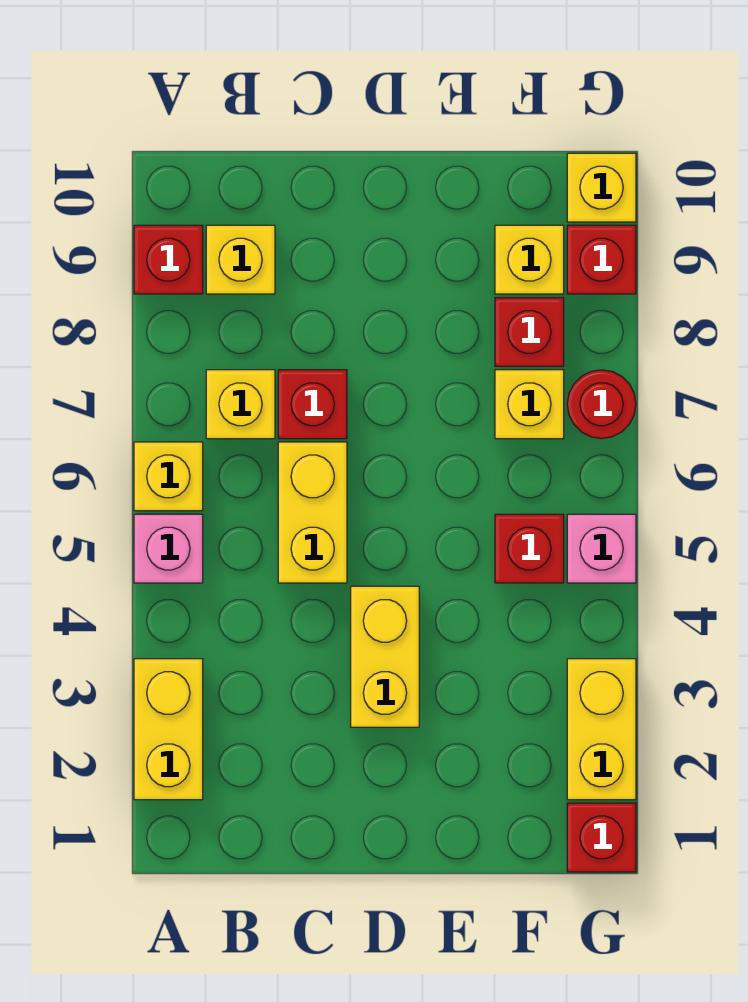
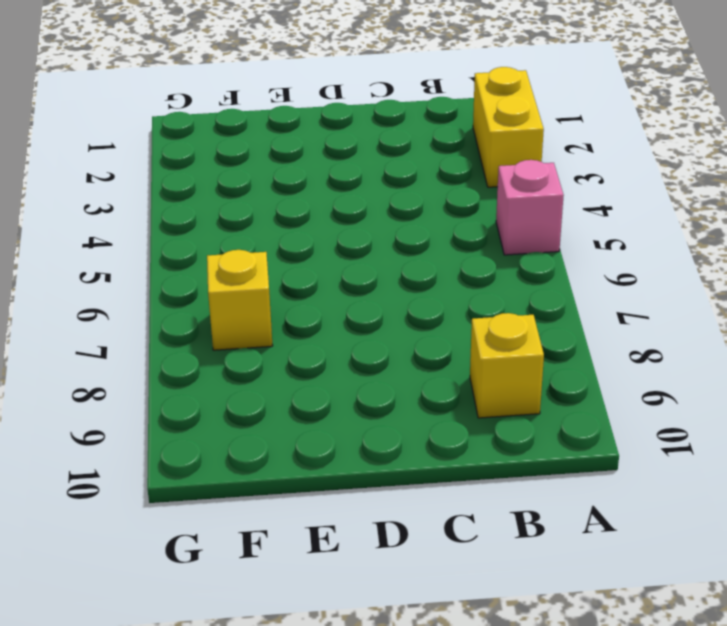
none -> yellow 1x1 brick [134,442,203,511]
none -> red 1x1 brick [134,225,203,294]
none -> yellow 1x1 brick [206,370,275,439]

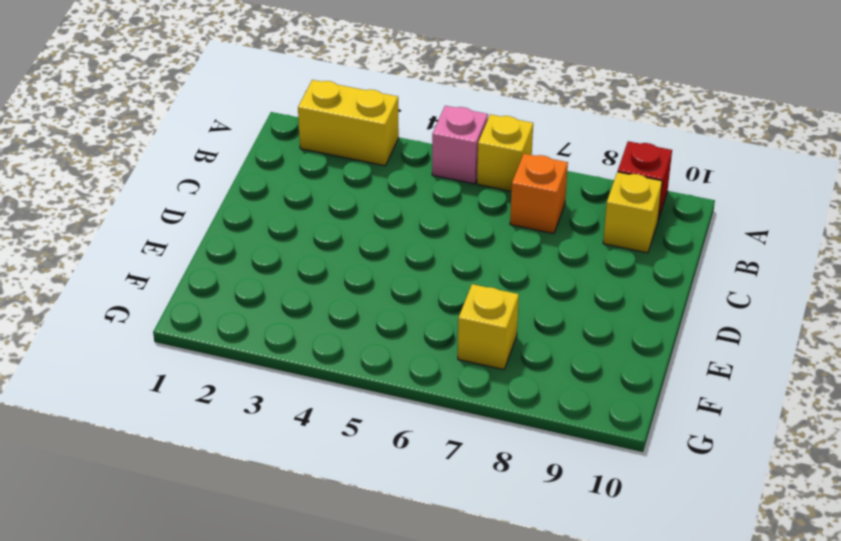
orange 1x1 brick [510,154,568,234] -> yellow 1x1 brick [206,370,275,439]
none -> yellow 1x2 brick [278,442,347,583]
none -> red 1x1 brick [278,370,347,439]
none -> yellow 1x2 brick [351,586,419,727]

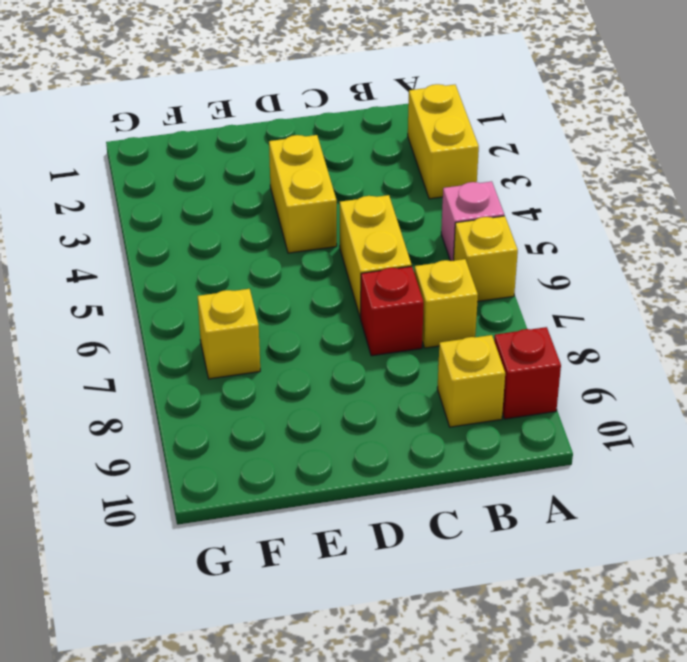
none -> red 1x1 brick [495,514,564,583]
none -> red 1x1 brick [495,298,564,366]
none -> yellow 1x1 brick [495,225,564,294]

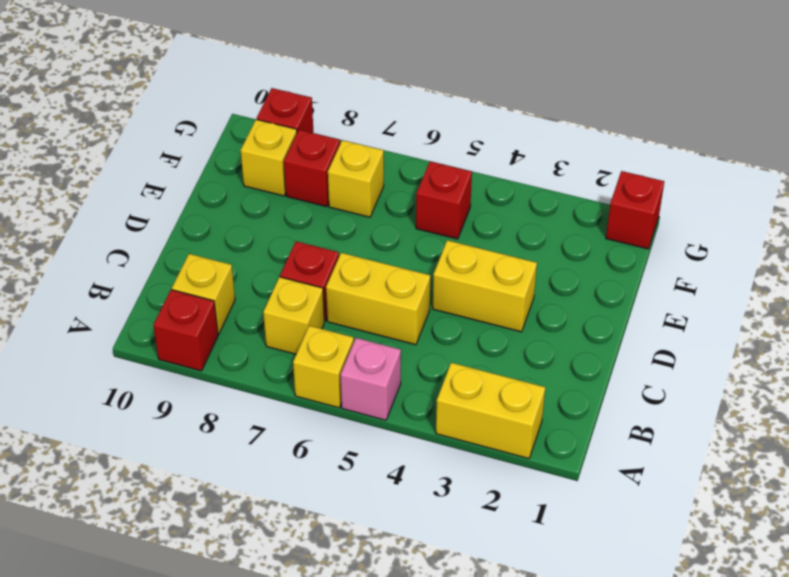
none -> yellow 1x2 brick [567,659,636,800]
none -> pink 1x1 brick [567,514,636,583]
none -> red 1x1 round brick [567,370,636,439]

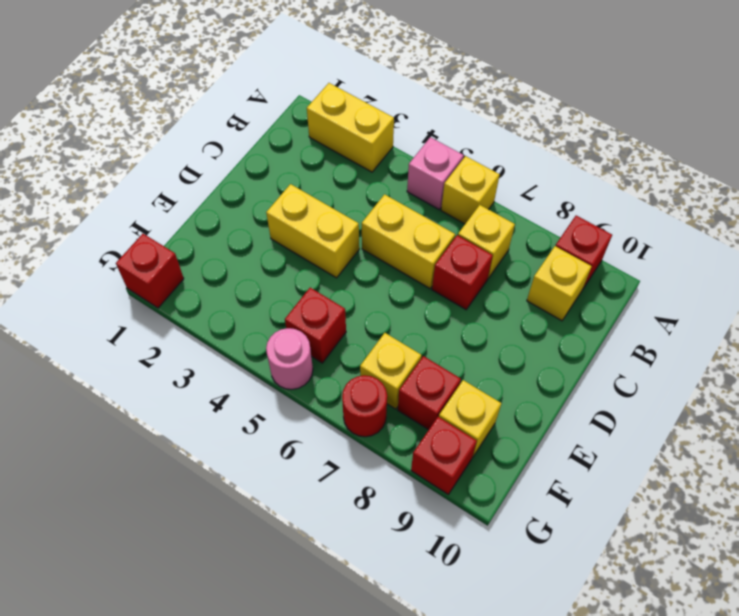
pink 1x1 round brick [266,328,313,389] -> pink 1x1 brick [567,514,636,583]
none -> yellow 1x2 brick [567,659,636,800]
none -> yellow 1x1 brick [567,153,636,222]

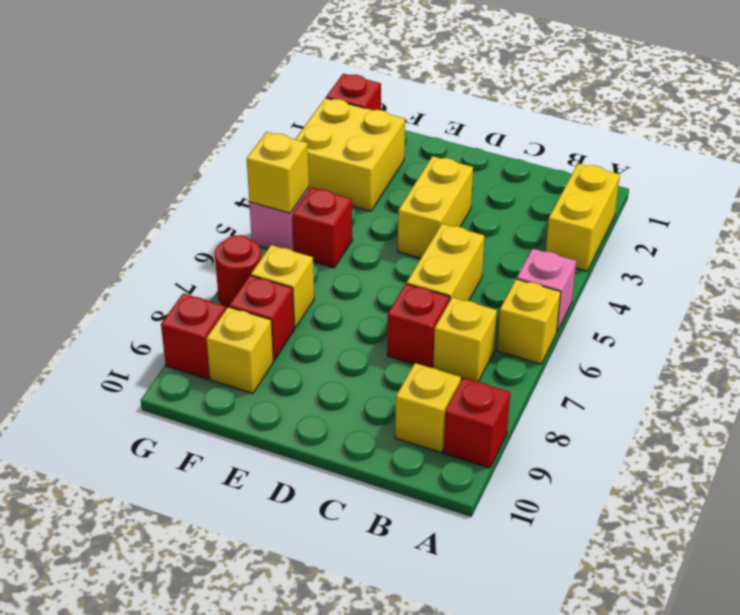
yellow 2x2 brick [295,98,405,211] -> yellow 1x2 brick [567,659,636,800]
yellow 1x1 brick [247,132,309,213] -> yellow 1x1 brick moved to [567,153,636,222]

